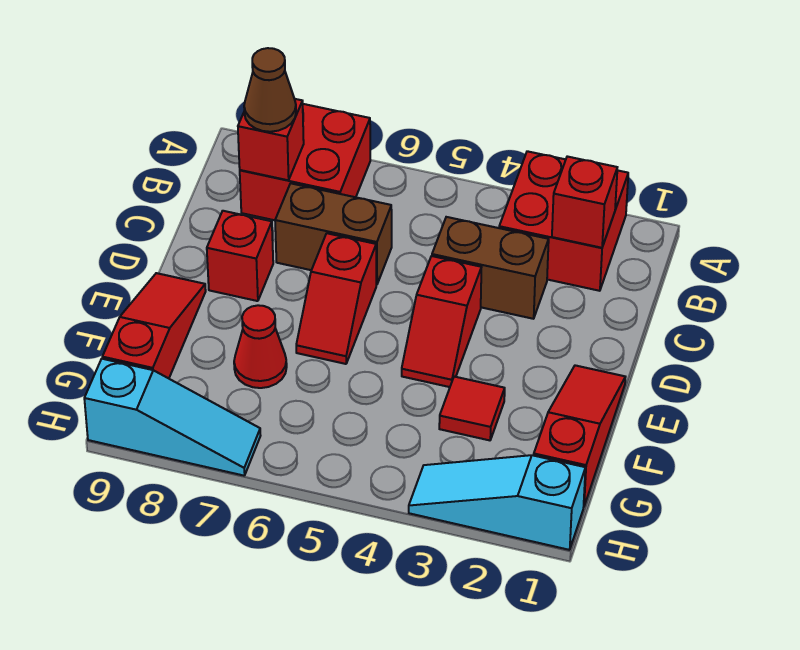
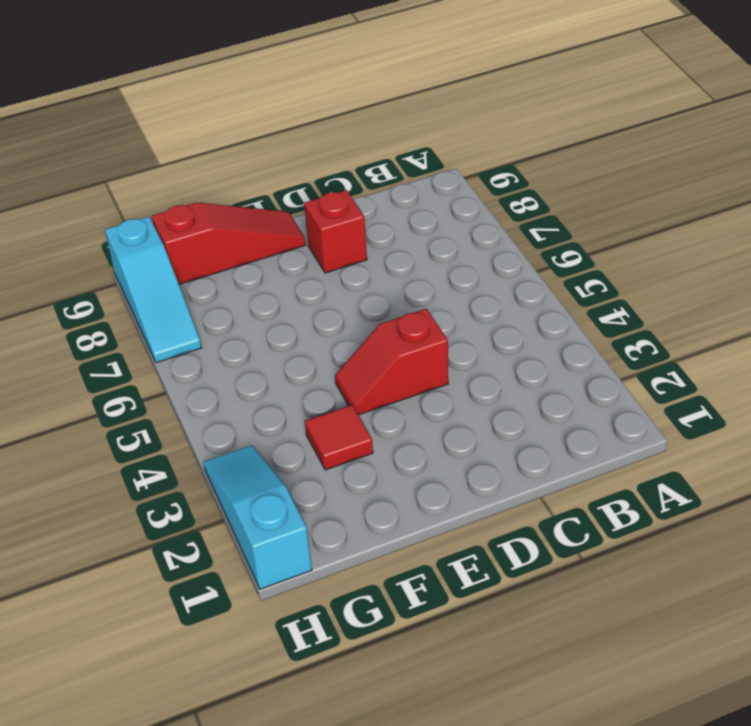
none -> red 2x2 brick [499,151,628,291]
none -> red 2x2 brick [240,104,370,220]
none -> brown 1x2 brick [432,217,549,319]

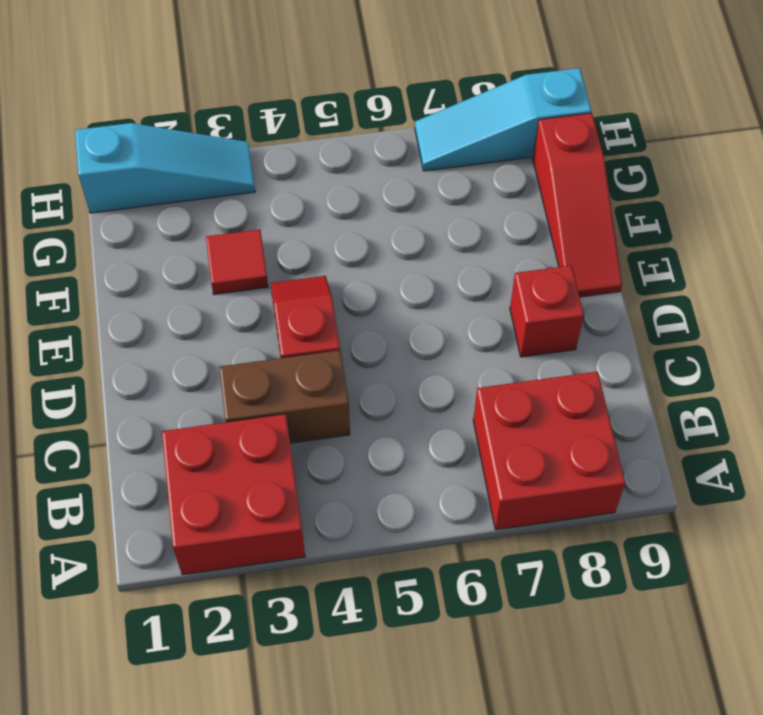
none -> brown 1x2 brick [275,183,392,285]
none -> red 1x2 slope [296,233,376,364]
none -> red 1x3 slope [534,365,625,506]

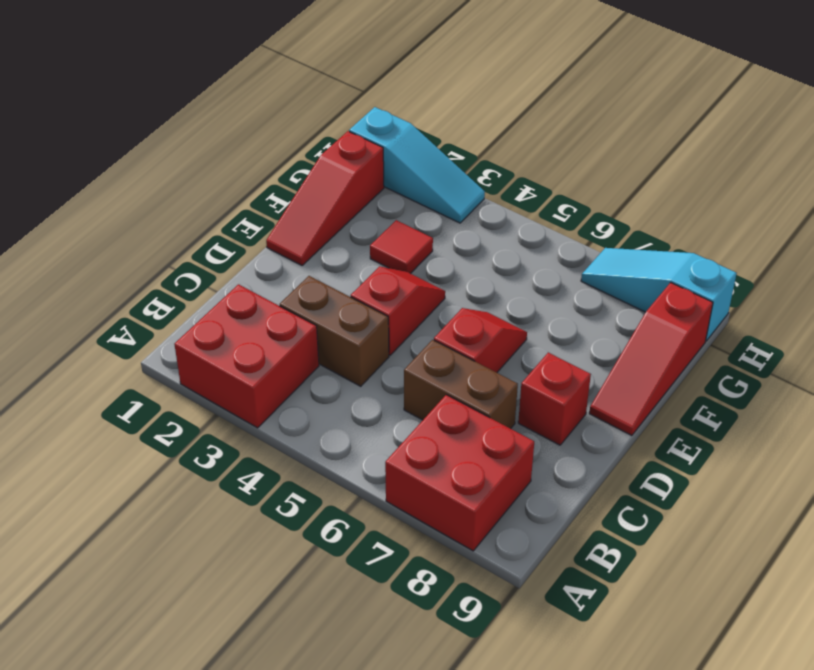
none -> red 1x1 cone [234,305,287,388]
none -> red 1x1 brick [552,156,617,248]
none -> red 1x1 brick [238,99,304,180]

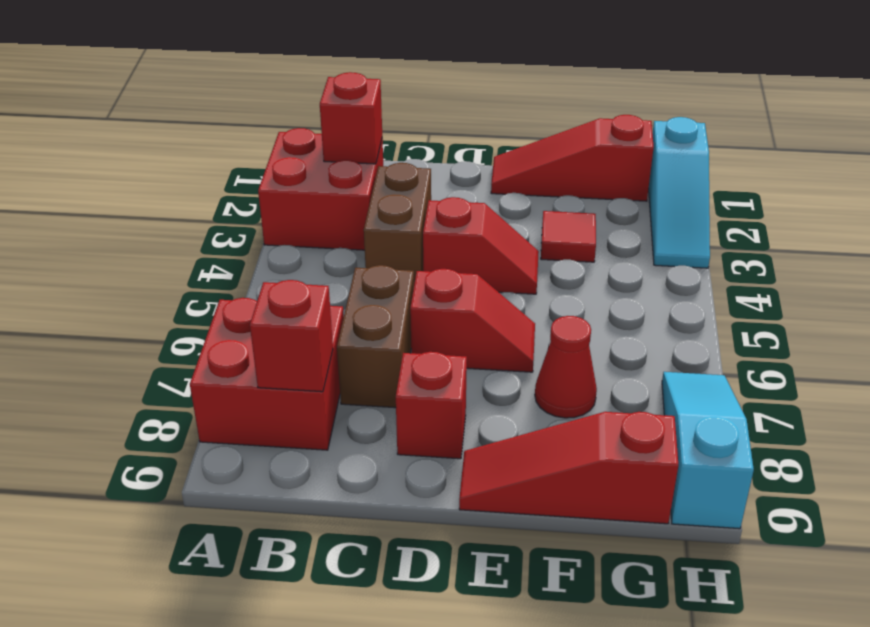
none -> brown 1x1 cone [244,48,296,132]

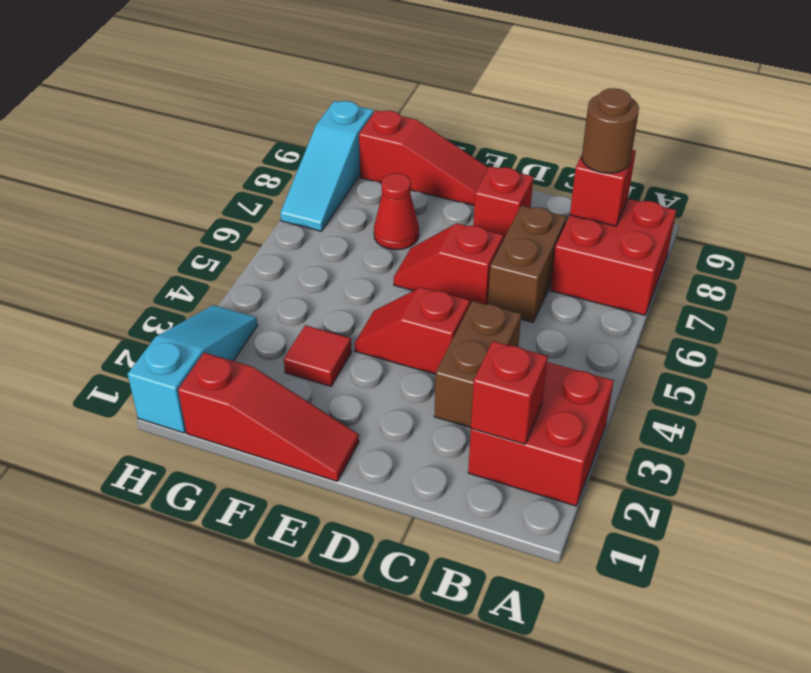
brown 1x1 round brick [582,88,639,173] -> brown 1x1 cone [244,48,296,132]

